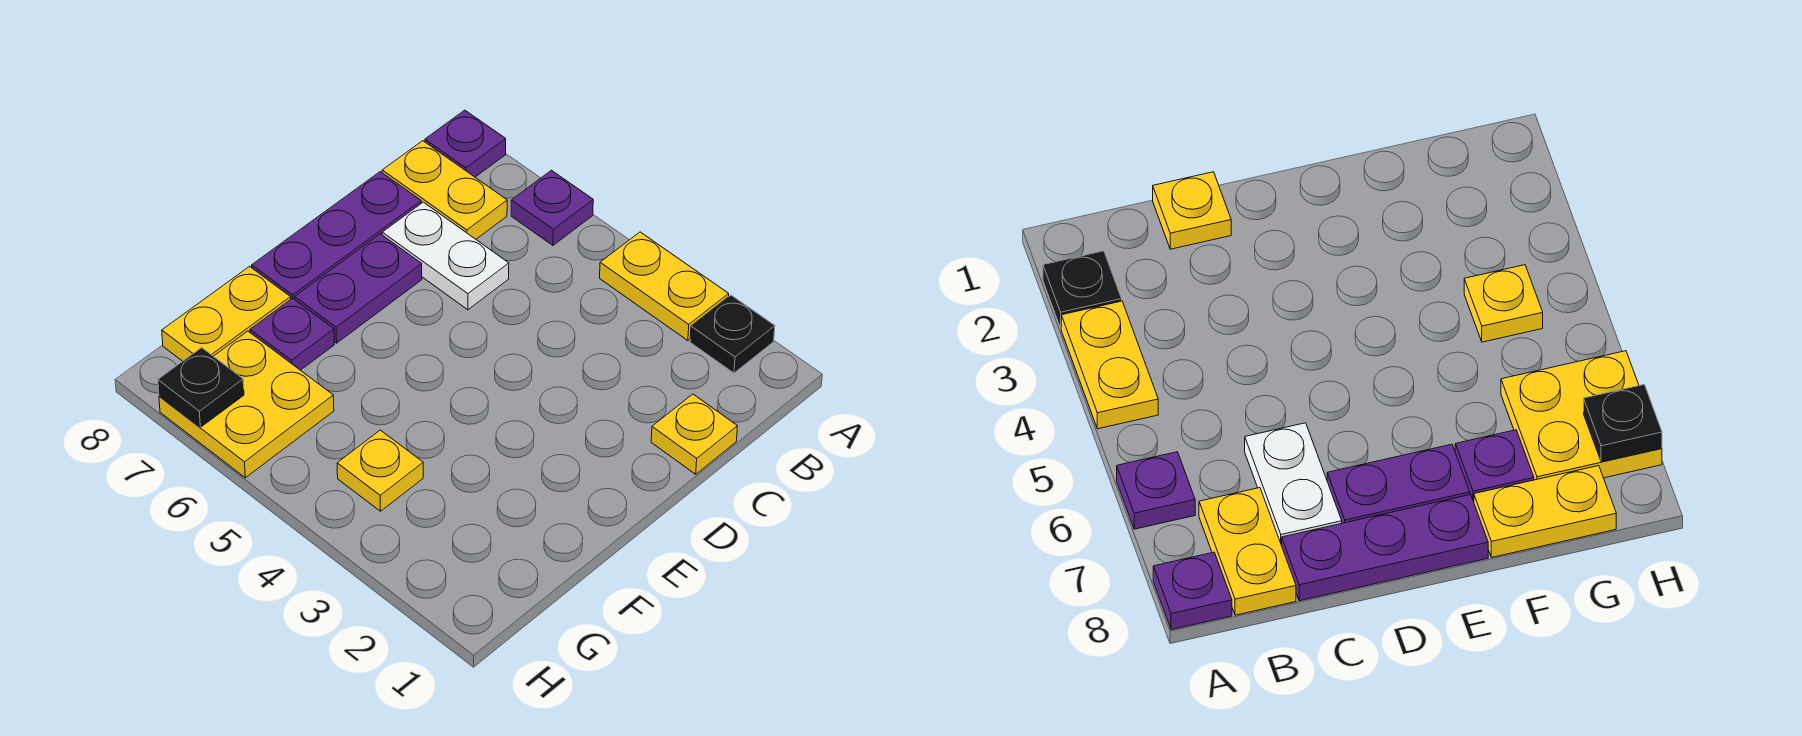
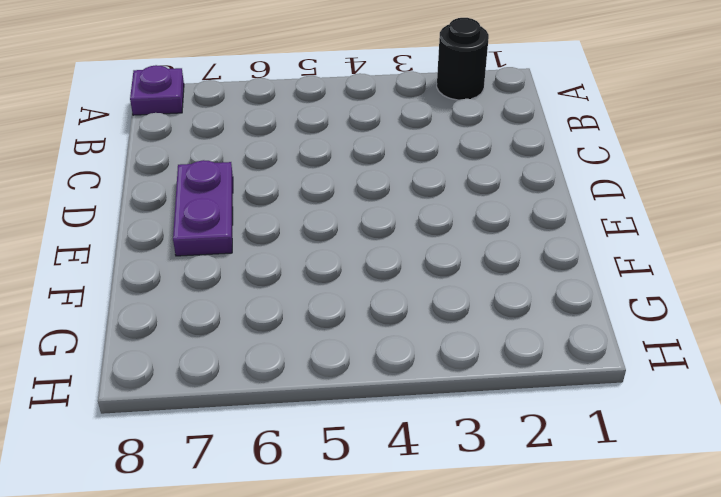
black 1x1 round brick [437,18,489,100] -> black 1x1 plate [690,295,775,373]
none -> yellow 1x2 plate [600,232,729,341]
none -> purple 1x1 plate [511,170,593,245]
none -> yellow 1x2 plate [382,141,507,239]

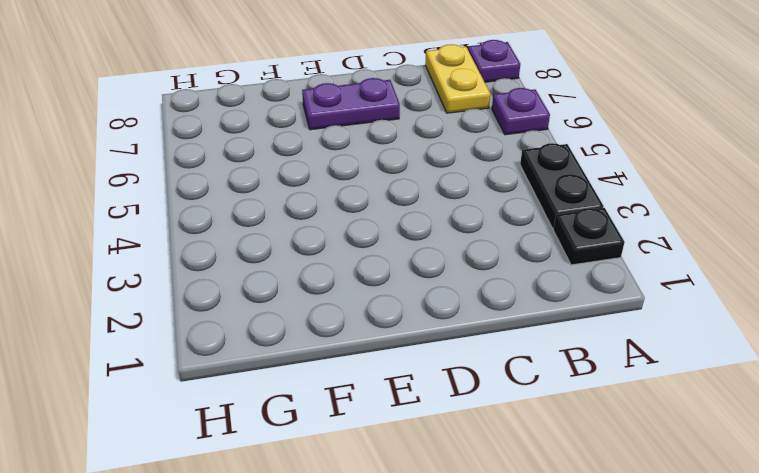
black 1x2 plate [520,143,604,228] -> yellow 1x2 plate [600,232,729,341]
none -> yellow 1x1 plate [651,394,737,474]
none -> white 1x2 plate [382,202,509,310]
none -> purple 1x3 plate [252,172,421,299]

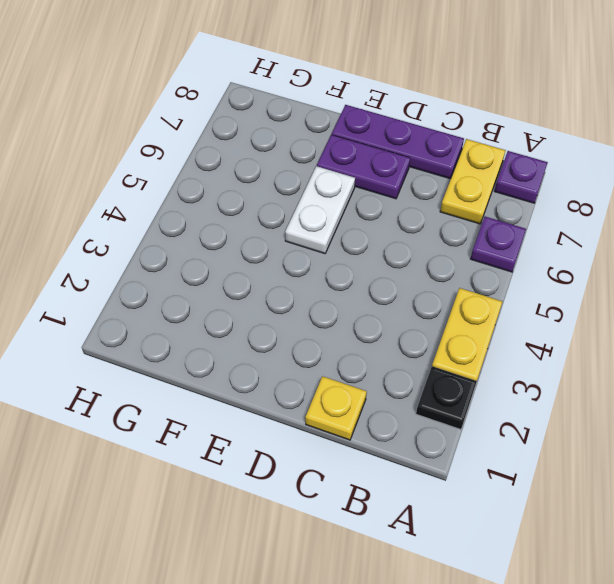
white 1x2 plate [285,166,355,254] -> white 1x2 plate moved to [382,202,509,310]
none -> purple 1x1 plate [250,298,334,370]
none -> yellow 1x2 plate [162,267,291,361]
none -> yellow 1x1 plate [337,430,423,511]

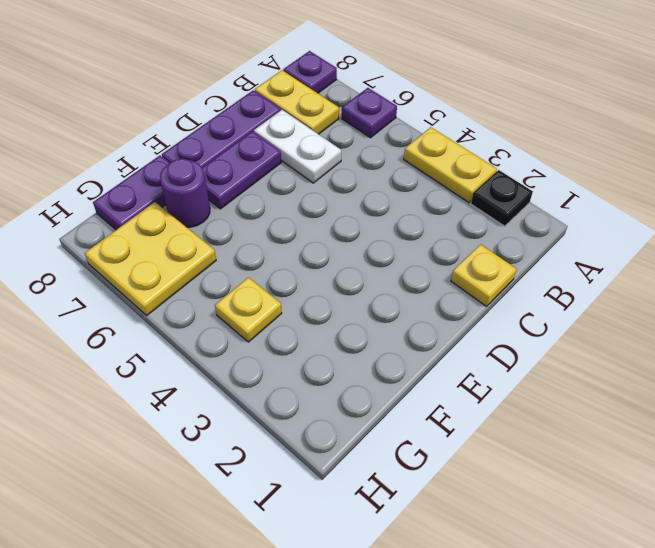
purple 1x1 round brick [160,159,210,227] -> purple 1x1 plate [250,298,334,370]
purple 1x2 plate [93,155,170,230] -> yellow 1x2 plate [162,267,291,361]
none -> black 1x1 plate [158,348,244,427]

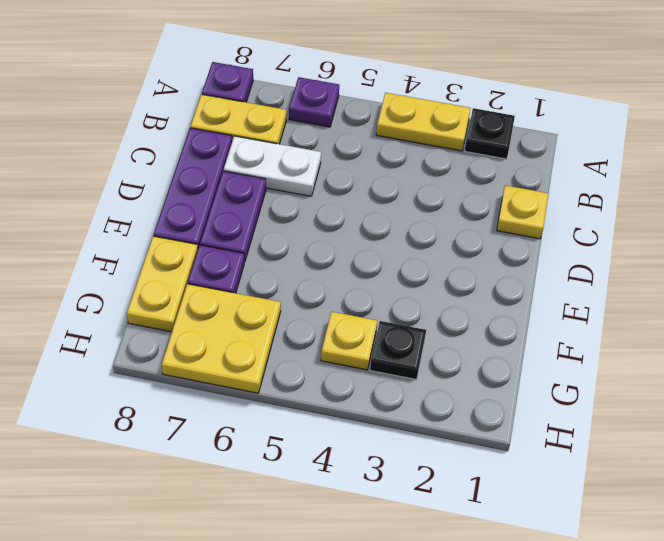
black 1x1 plate [370,321,426,379] -> black 1x1 plate moved to [158,348,244,427]

